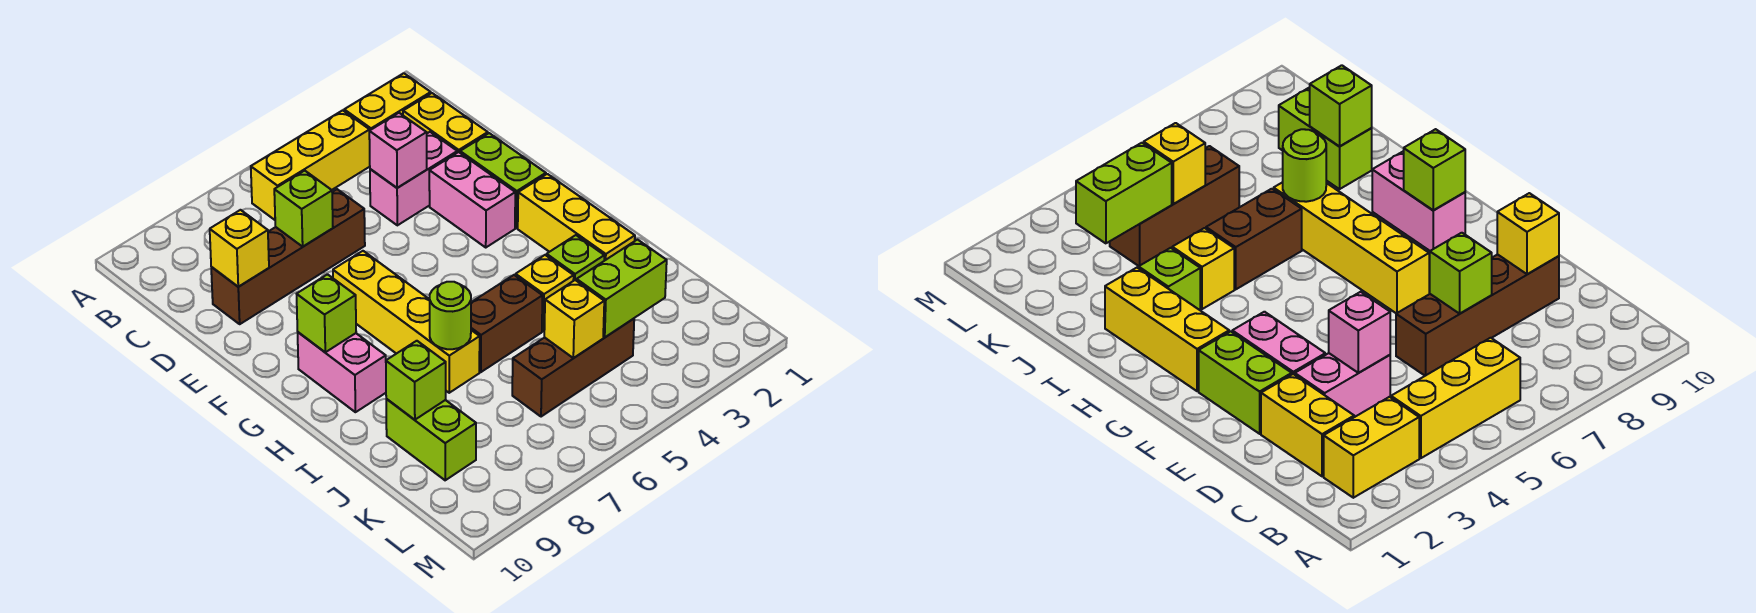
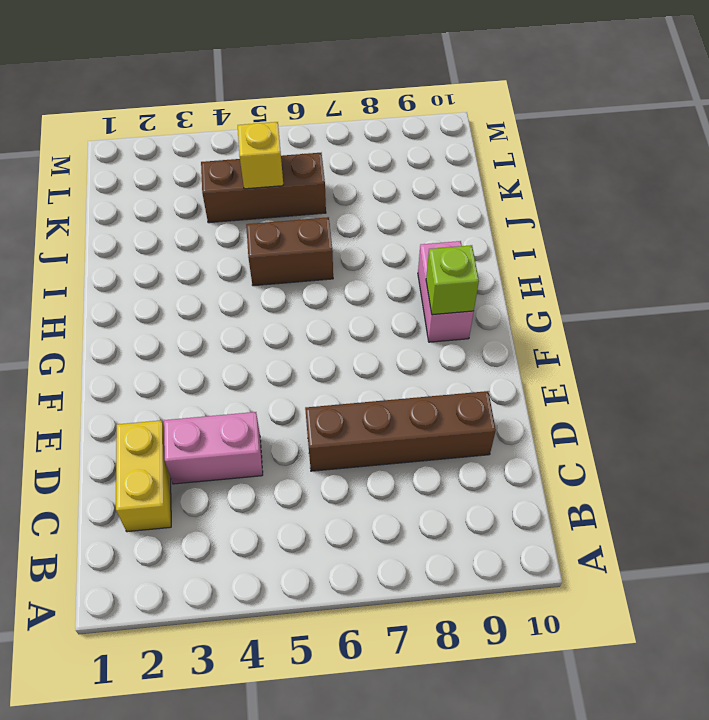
none -> yellow 1x2 brick [344,73,431,130]
none -> yellow 1x3 brick [251,110,370,220]
none -> lime 1x2 brick [460,133,546,228]

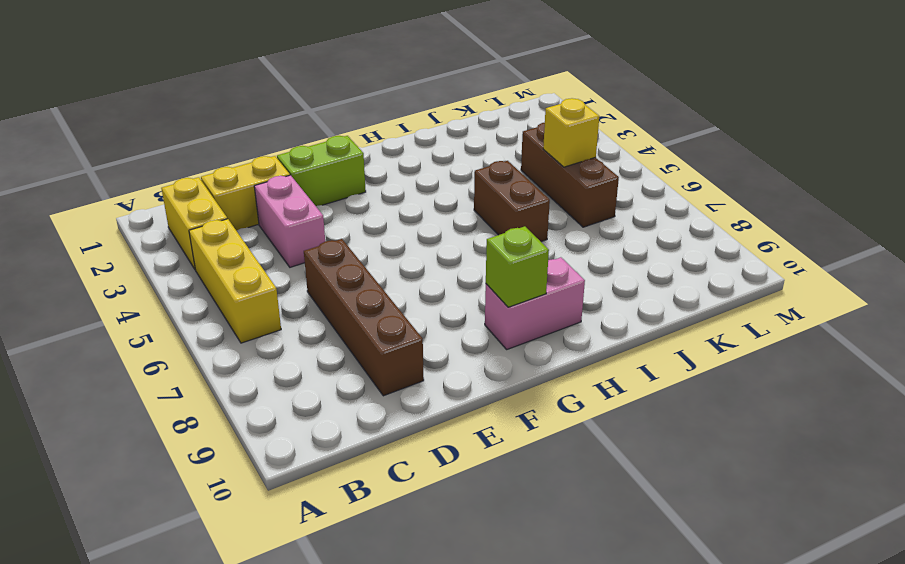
none -> pink 1x2 brick [429,152,515,247]
none -> yellow 1x4 brick [333,251,480,393]
none -> yellow 1x3 brick [518,174,635,261]

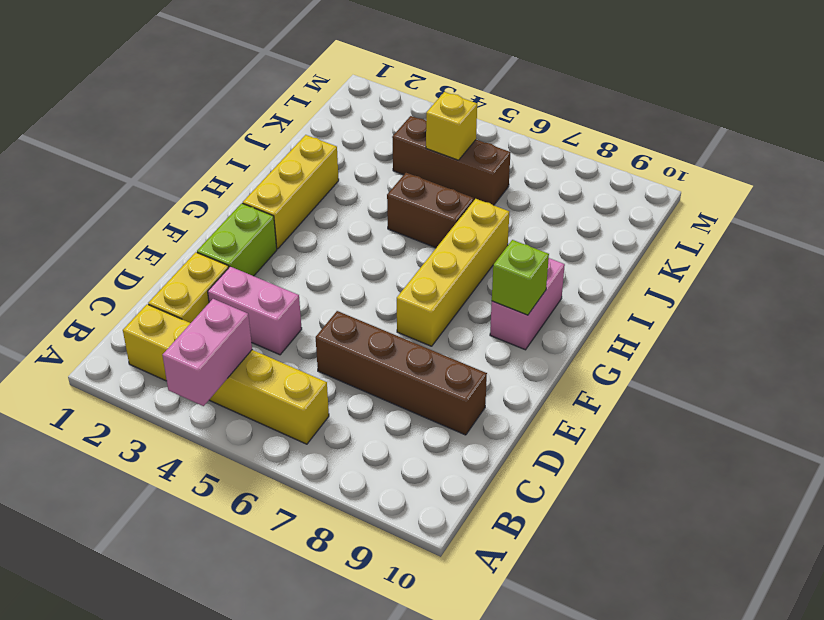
pink 1x2 brick [163,299,252,406] -> pink 1x2 brick moved to [429,152,515,247]
none -> lime 1x1 brick [547,235,604,281]
none -> yellow 1x1 brick [516,255,574,331]
none -> lime 1x2 brick [386,399,476,480]

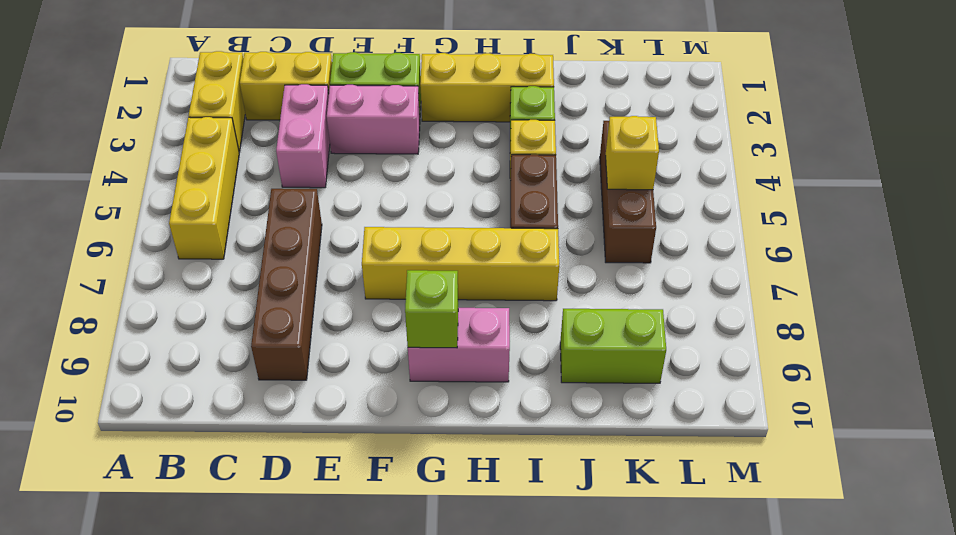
none -> pink 1x1 brick [369,113,427,188]
none -> lime 1x1 brick [274,171,333,247]
none -> yellow 1x1 brick [210,210,269,287]

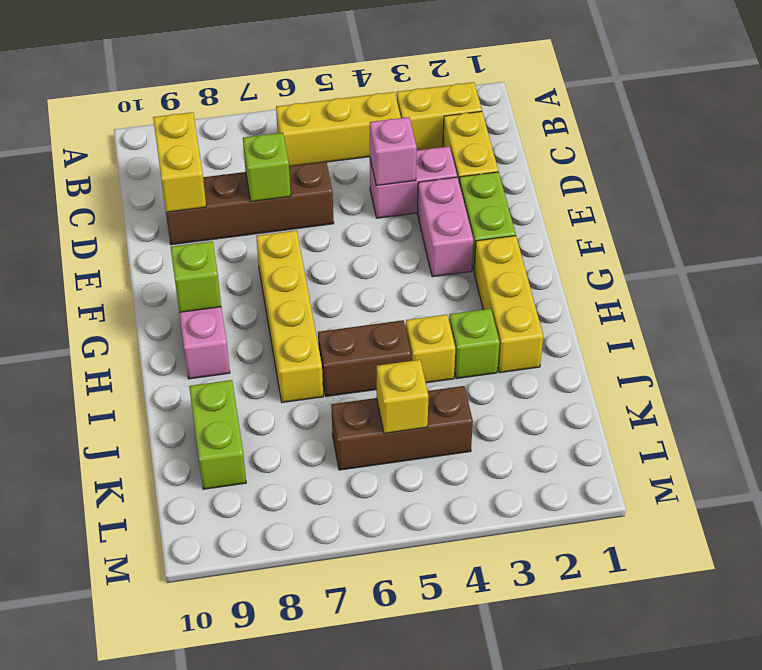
yellow 1x2 brick [153,112,206,212] -> yellow 1x1 brick [210,210,269,287]
none -> lime 1x1 round brick [430,282,471,349]
none -> lime 1x1 brick [386,341,446,420]
none -> lime 1x2 brick [577,240,667,337]

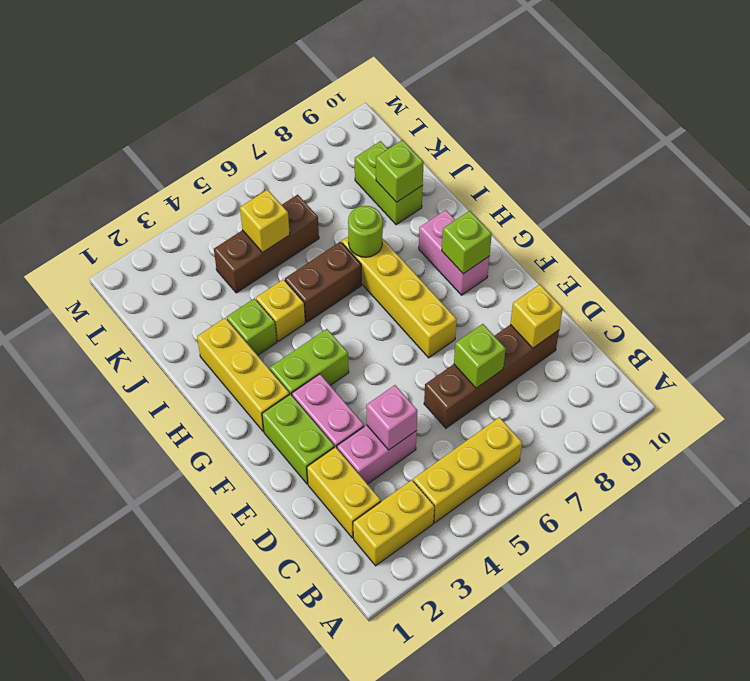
lime 1x2 brick [270,329,349,395] -> lime 1x2 brick moved to [577,240,667,337]

